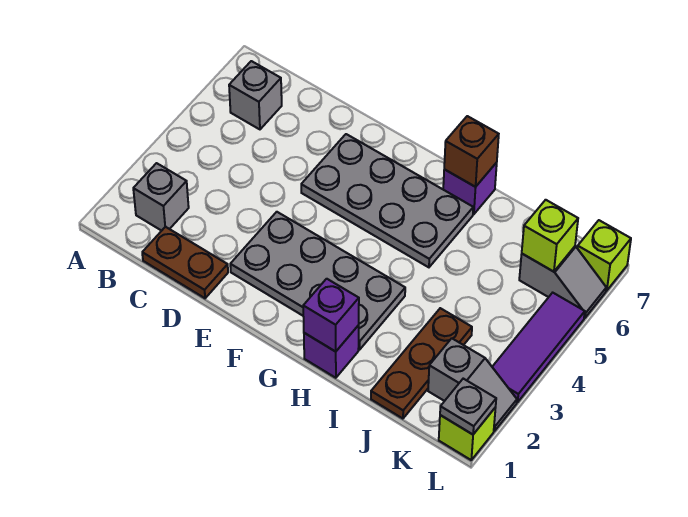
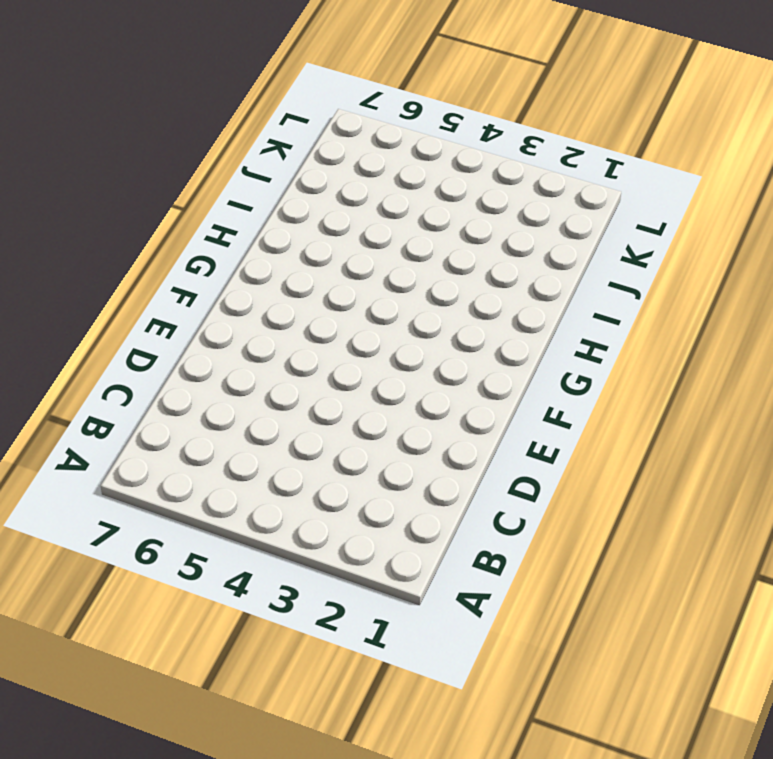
none -> grey 1x1 brick [133,163,189,231]
none -> grey 1x1 brick [229,61,282,129]
none -> brown 1x2 plate [142,227,228,298]

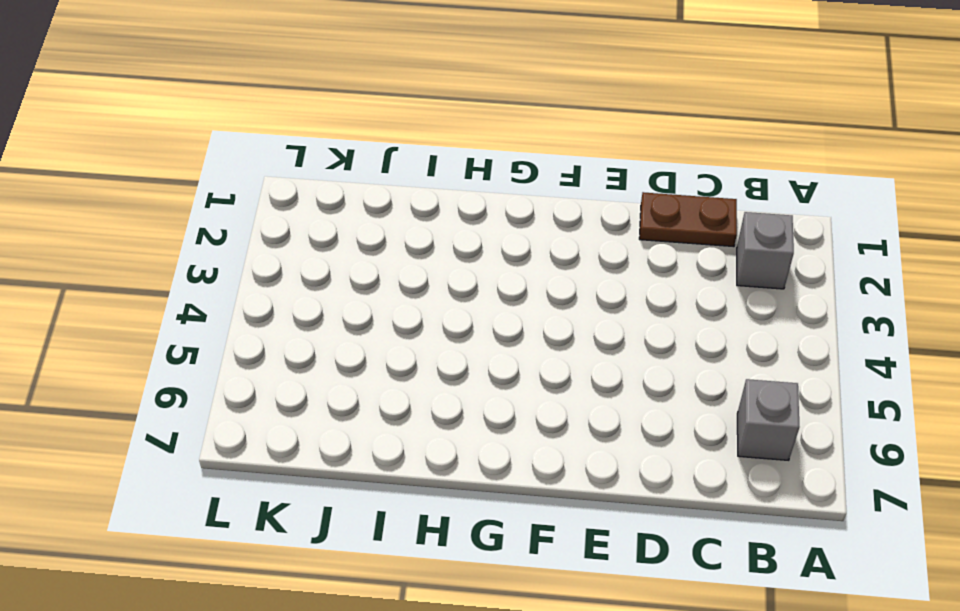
none -> grey 2x4 plate [230,212,405,350]
none -> grey 2x4 plate [301,134,473,267]
none -> purple 1x1 brick [304,325,359,378]

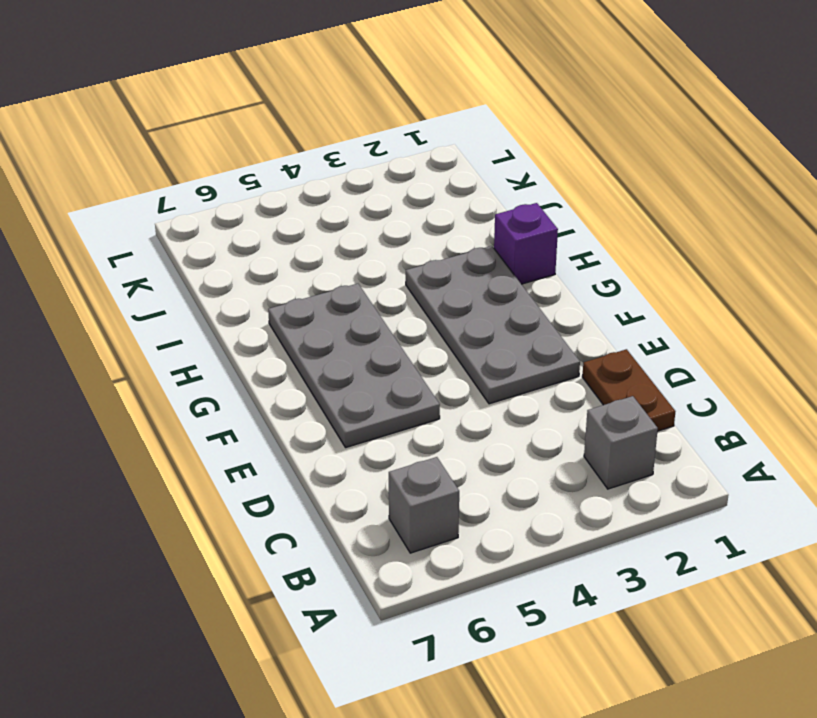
none -> purple 1x1 brick [443,163,497,214]
none -> brown 1x3 plate [371,308,472,419]
none -> grey 1x2 slope [428,338,517,431]

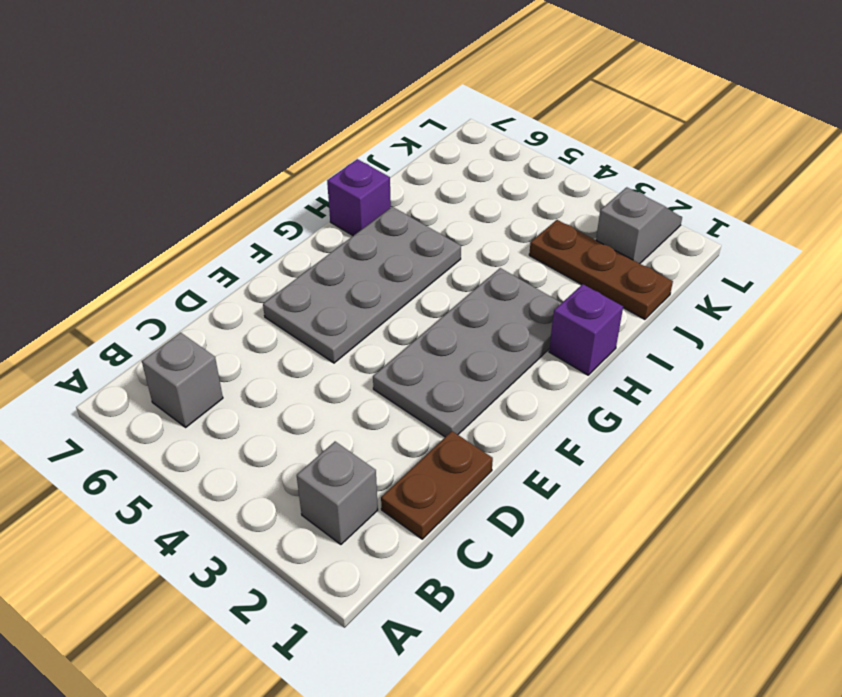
none -> grey 1x2 slope [519,246,606,318]
none -> lime 1x1 brick [439,407,496,460]
none -> purple 1x3 tile [492,293,585,402]

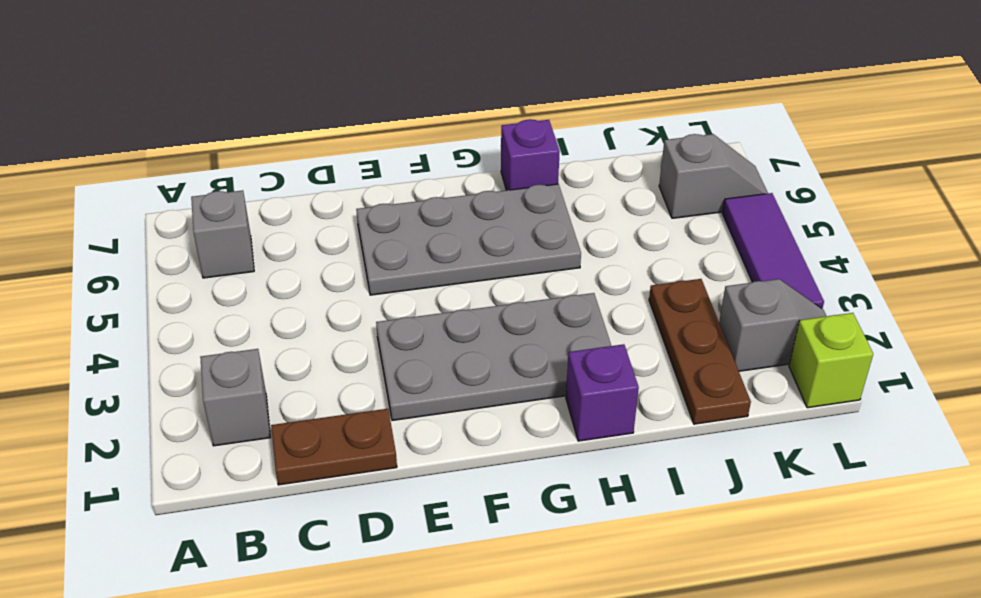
none -> lime 1x1 brick [577,220,631,291]
none -> purple 1x1 brick [303,279,359,352]
none -> brown 1x1 brick [444,116,499,187]

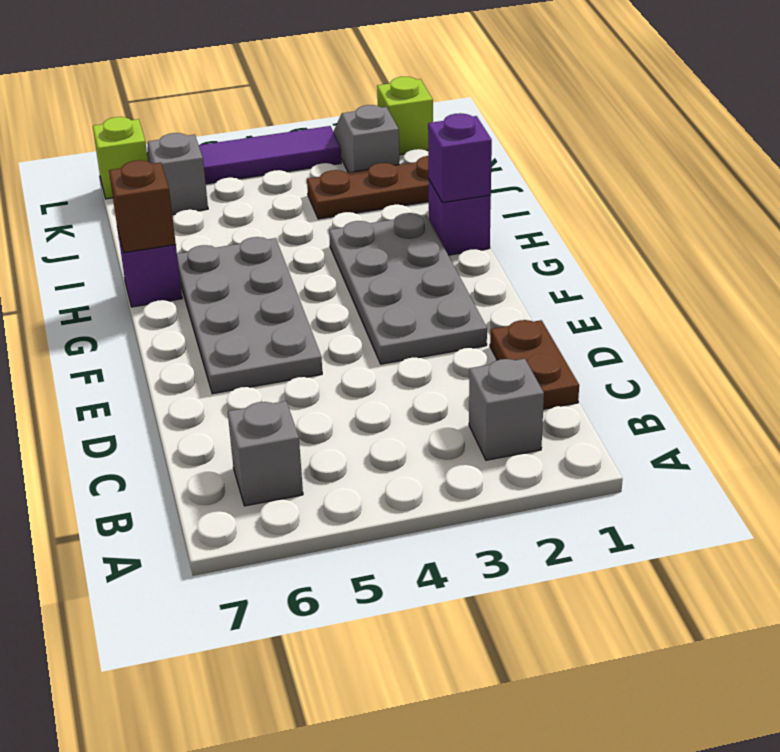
none -> lime 1x1 brick [522,200,578,272]
none -> grey 1x1 plate [440,379,496,434]

